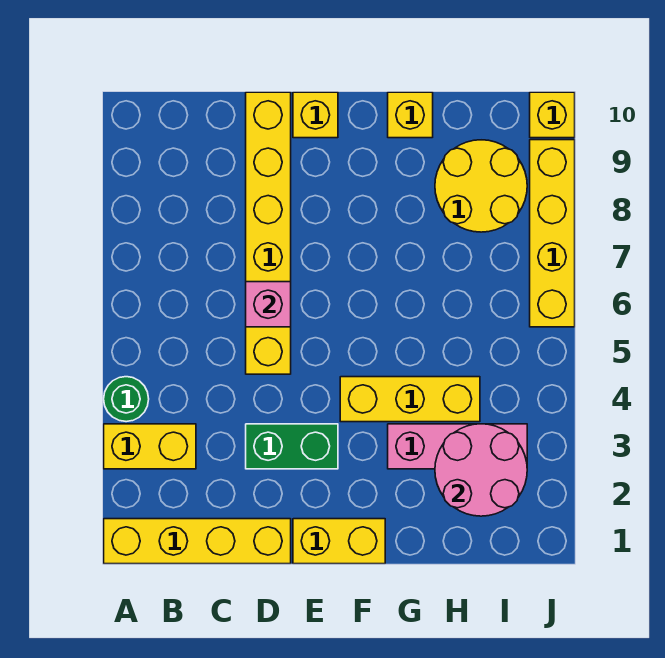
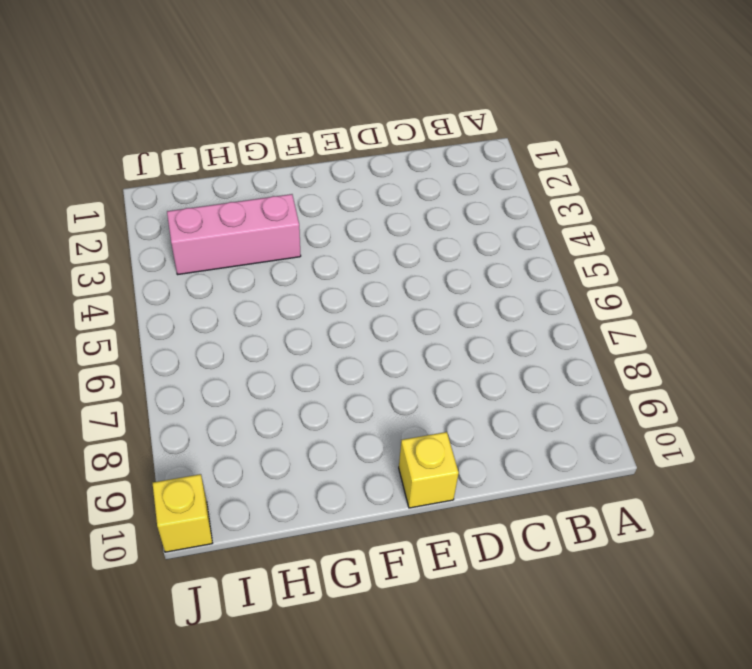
none -> yellow 1x4 brick [104,519,291,564]
none -> yellow 1x2 brick [104,424,196,469]
none -> green 1x1 round brick [104,377,149,422]

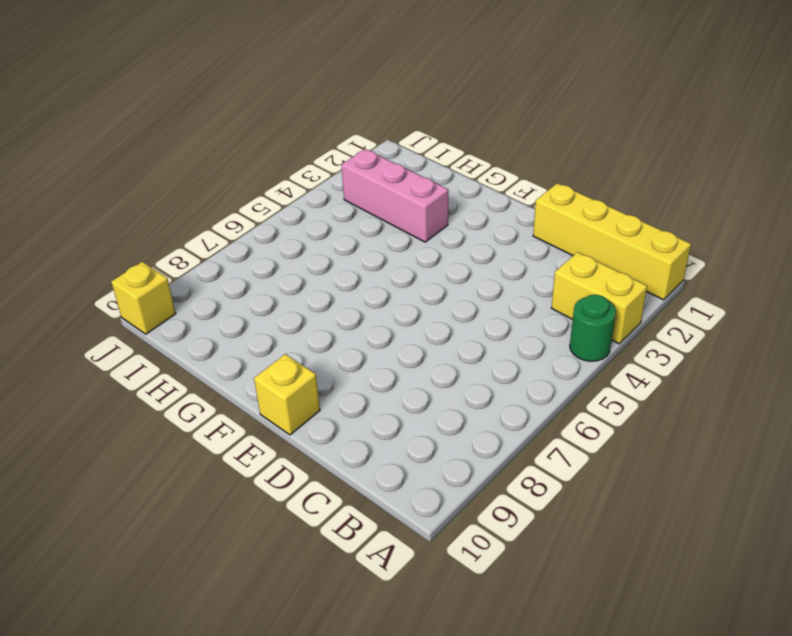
none -> green 1x2 brick [246,424,338,469]
none -> yellow 1x6 brick [246,92,291,374]
none -> yellow 1x2 brick [293,519,385,564]

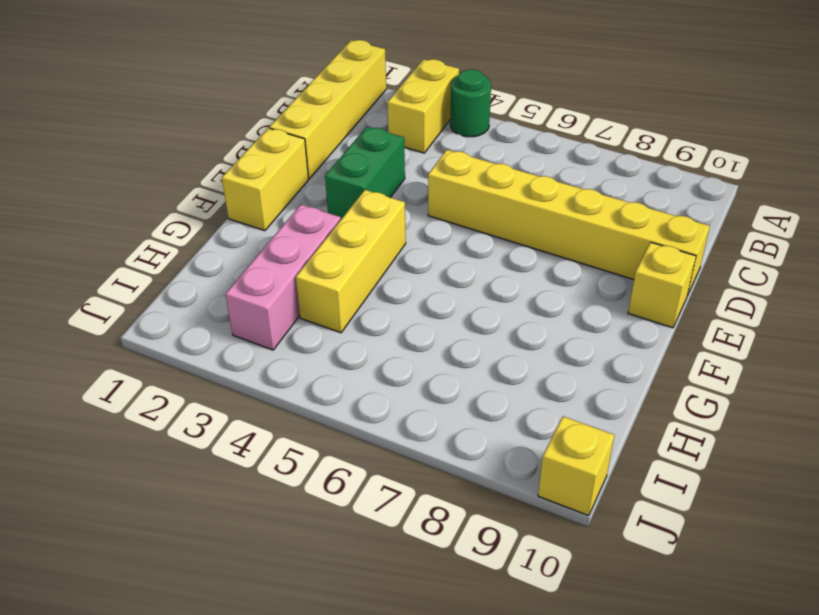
none -> yellow 1x1 brick [388,92,433,138]
none -> yellow 2x2 round brick [435,140,527,232]
none -> yellow 1x4 brick [530,140,575,327]

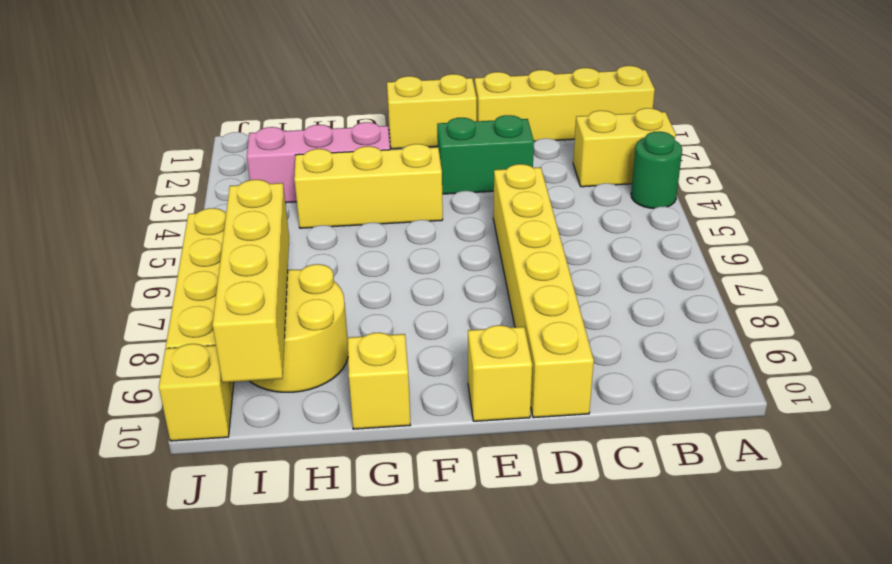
yellow 1x4 brick [213,180,289,383] -> none
none -> pink 1x1 brick [246,282,291,327]
none -> pink 2x2 round brick [435,424,527,516]

